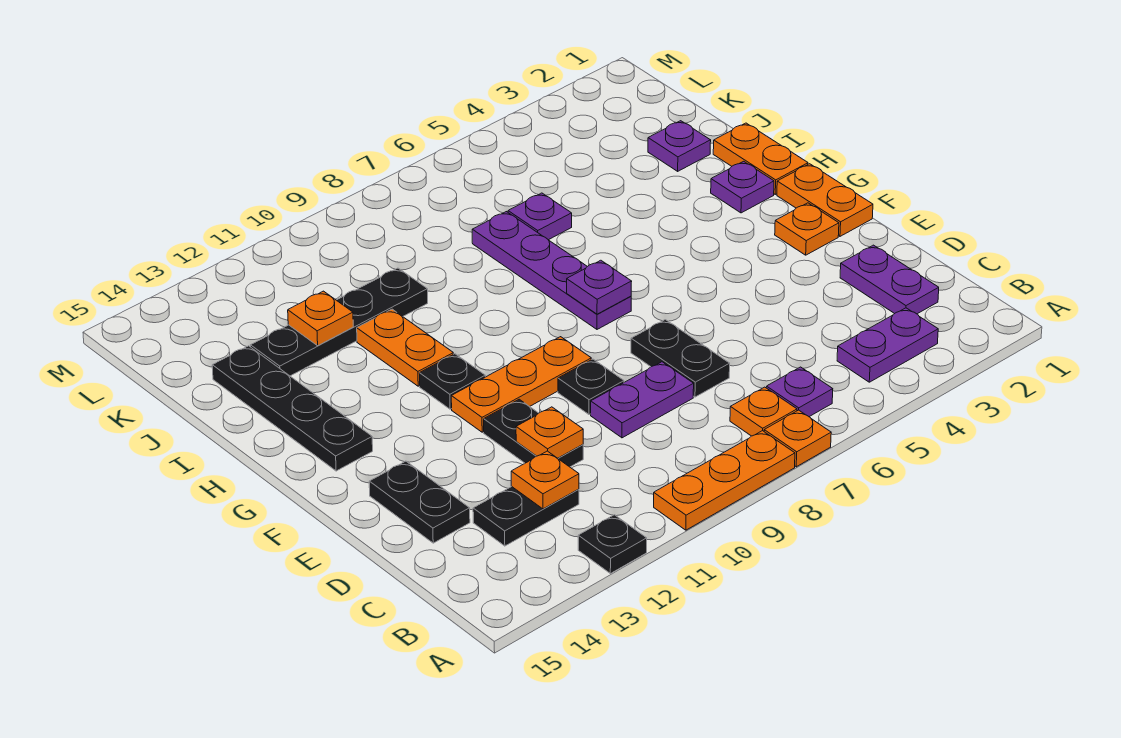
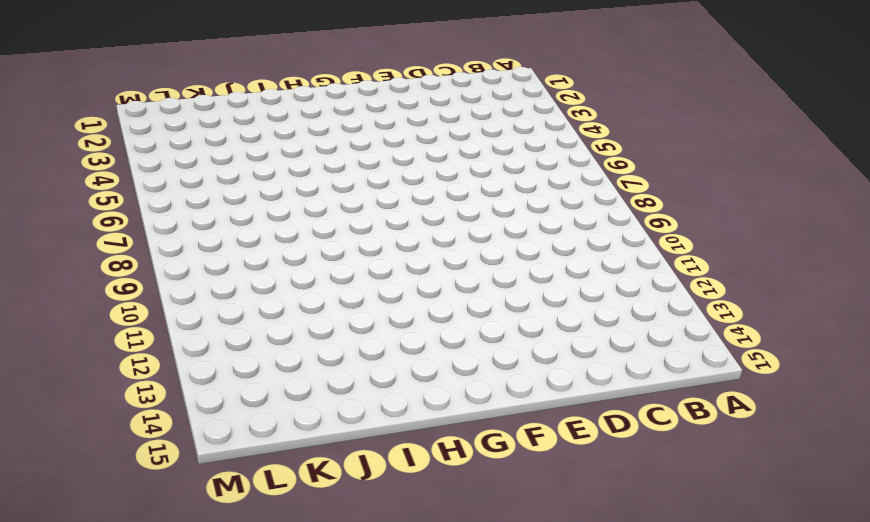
none -> orange 1x1 plate [764,410,831,467]
none -> orange 1x3 plate [654,431,795,530]
none -> black 1x1 plate [578,515,647,574]

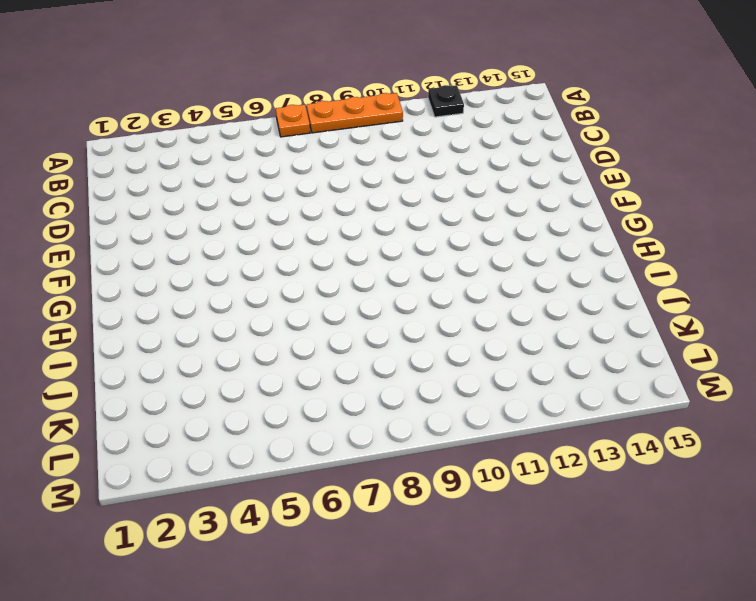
none -> purple 1x2 plate [837,308,938,382]
none -> purple 1x1 plate [766,367,833,417]
none -> orange 1x1 plate [730,387,797,436]

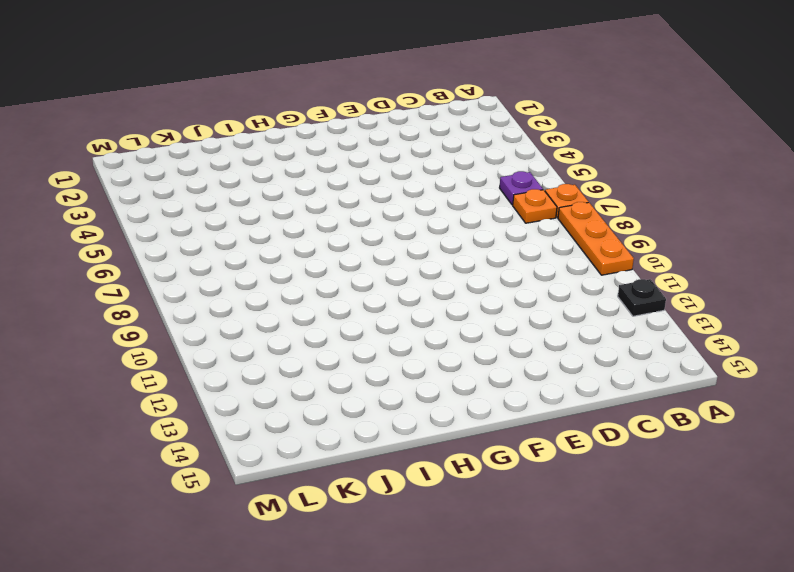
none -> purple 1x2 plate [837,308,938,382]
none -> purple 1x2 plate [840,245,939,314]
none -> black 1x2 plate [473,487,579,546]

